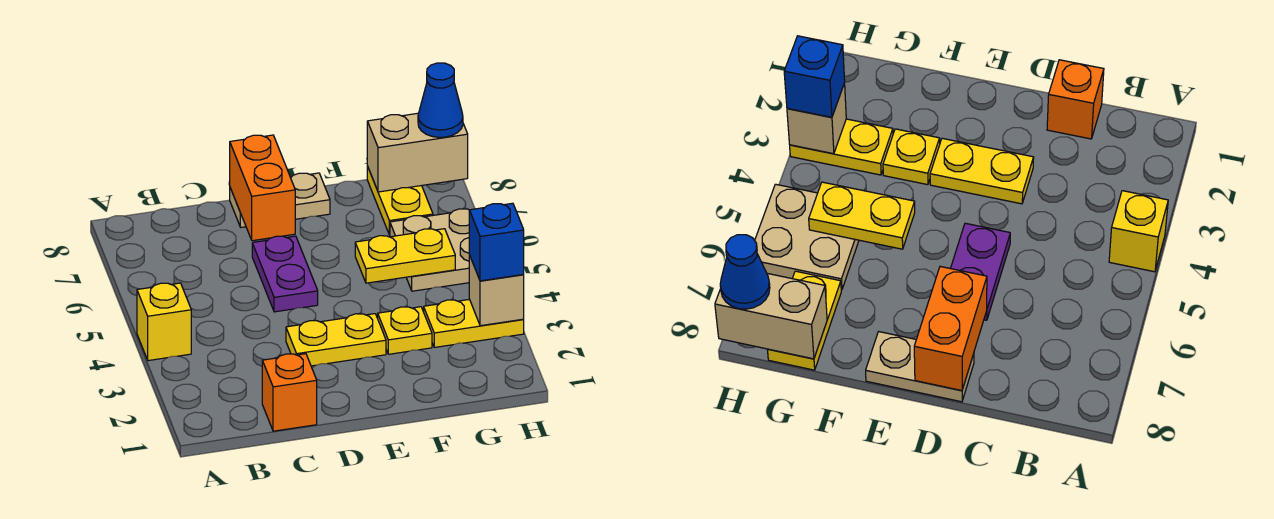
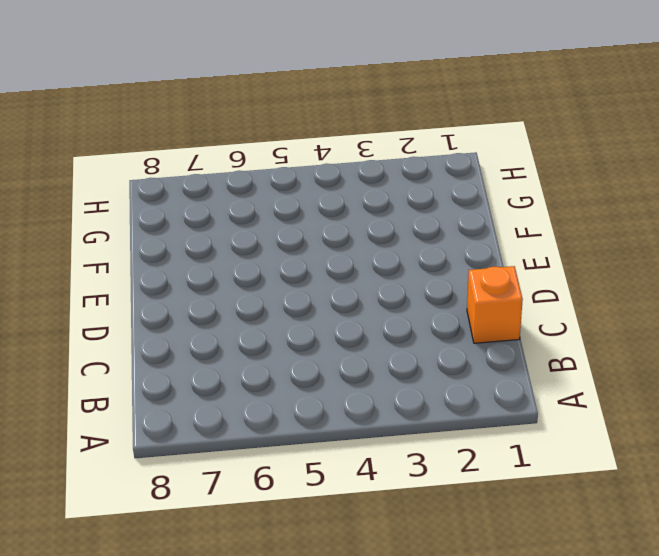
none -> yellow 1x1 brick [137,283,191,361]
none -> yellow 1x2 plate [286,314,386,366]
none -> purple 1x2 plate [252,236,318,312]

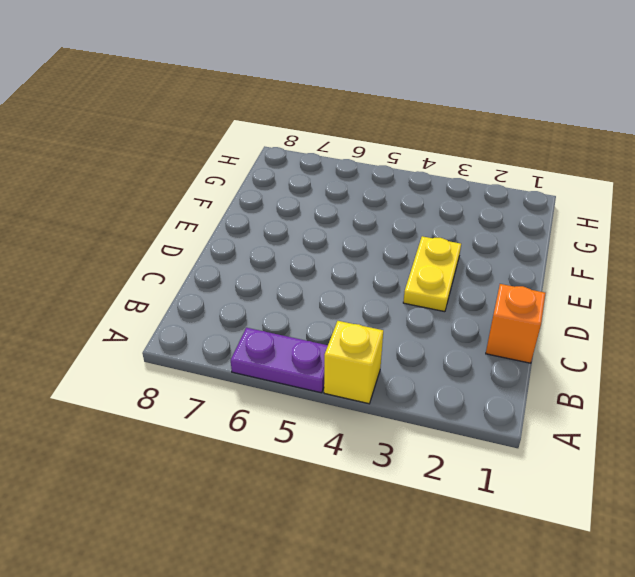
purple 1x2 plate [231,328,328,393] -> purple 1x2 plate moved to [252,236,318,312]
none -> tan 1x2 plate [230,173,330,227]
none -> yellow 1x1 plate [378,307,432,354]
none -> yellow 1x2 plate [424,299,524,347]

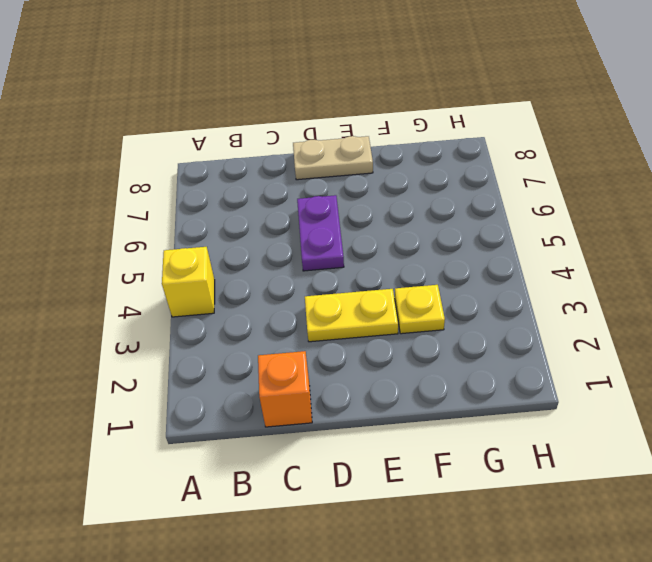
none -> yellow 1x2 plate [424,299,524,347]
none -> tan 2x2 plate [390,209,470,291]
none -> yellow 1x2 plate [367,166,433,235]

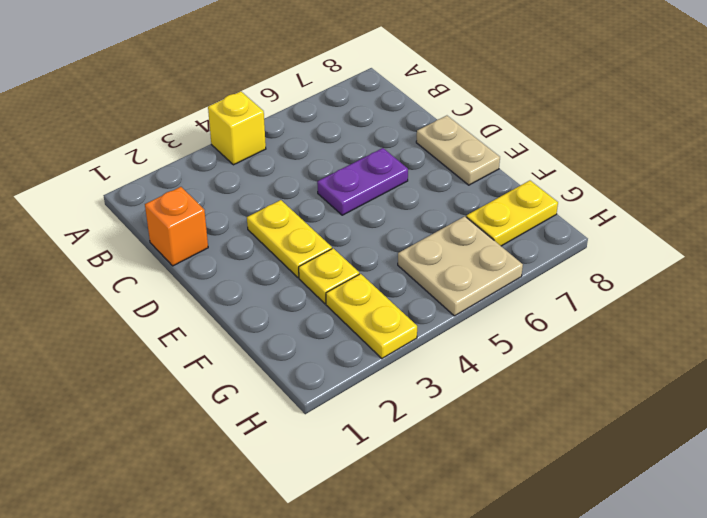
none -> orange 1x2 brick [230,135,295,241]
none -> yellow 1x2 plate [355,229,455,283]
none -> tan 1x2 brick [367,113,468,192]

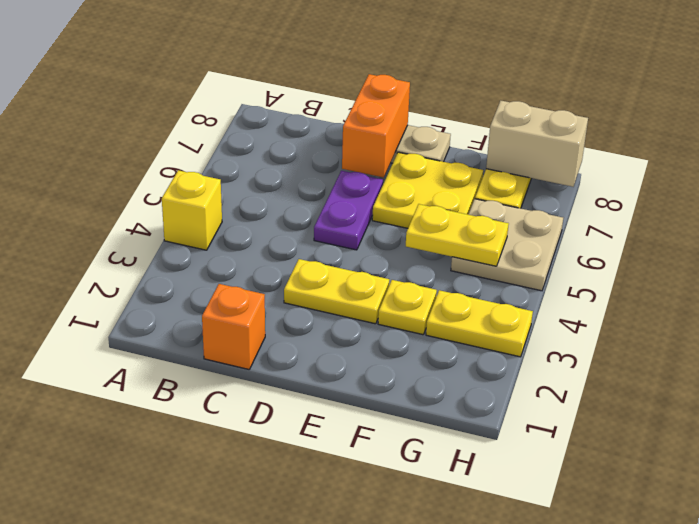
yellow 2x2 plate [372,152,483,228] -> none
none -> tan 1x1 brick [469,255,524,326]
none -> blue 1x1 brick [469,203,524,281]
none -> blue 1x1 cone [418,63,463,137]

